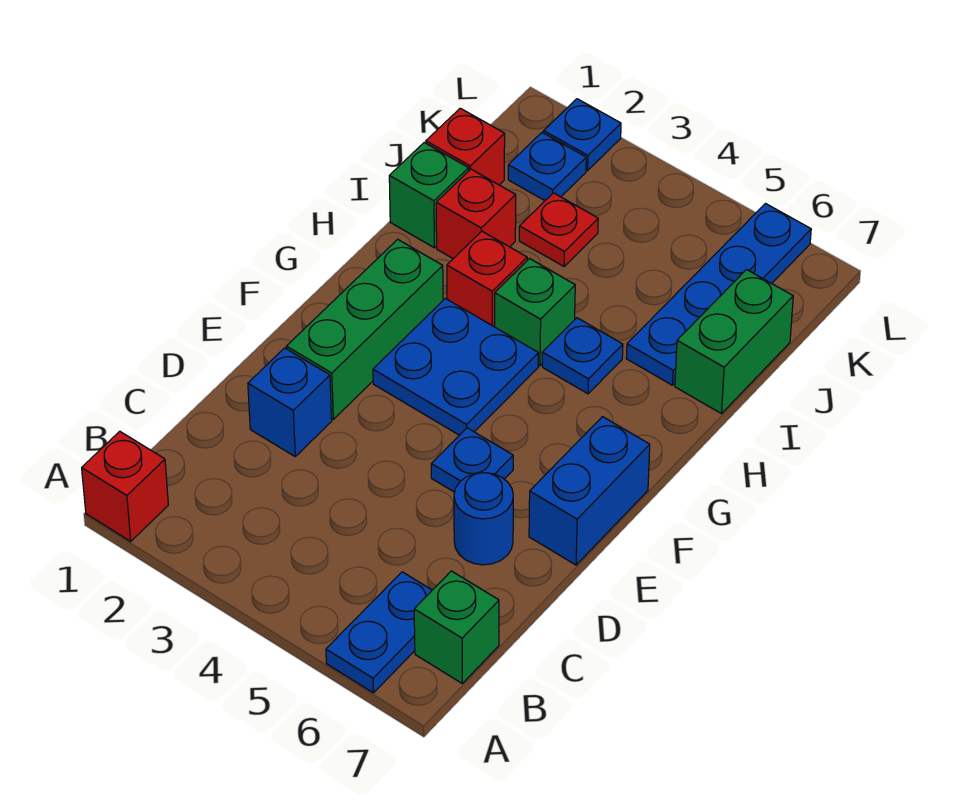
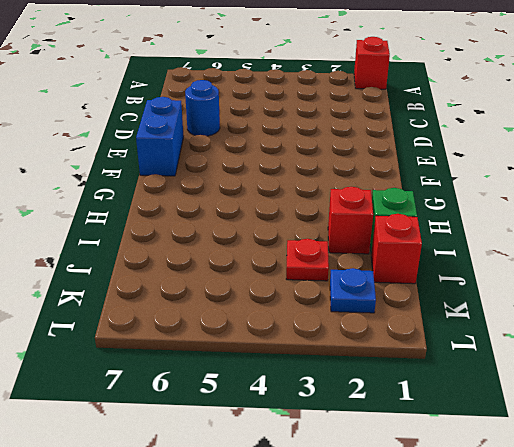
none -> blue 1x2 plate [326,572,432,693]
none -> green 1x1 brick [414,571,499,683]
none -> blue 1x1 brick [248,348,332,456]

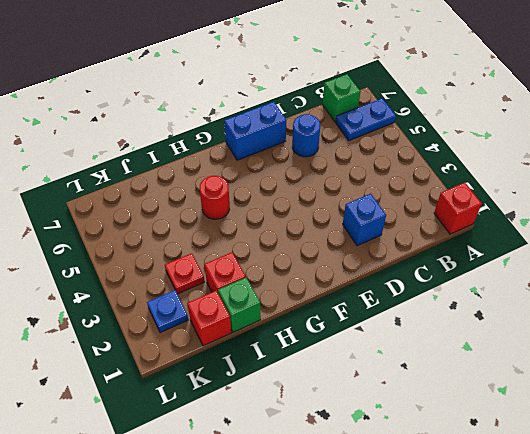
red 1x1 round brick [200,176,230,219] -> blue 1x1 plate [542,318,623,394]
none -> green 1x3 brick [286,239,443,419]
none -> blue 1x1 plate [431,428,513,492]
none -> blue 2x2 plate [373,299,538,435]

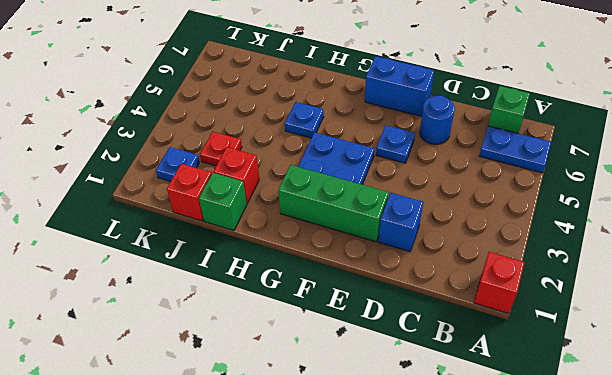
none -> red 1x1 brick [447,231,527,327]
none -> green 1x1 brick [495,259,575,366]
none -> blue 1x4 plate [626,204,811,385]

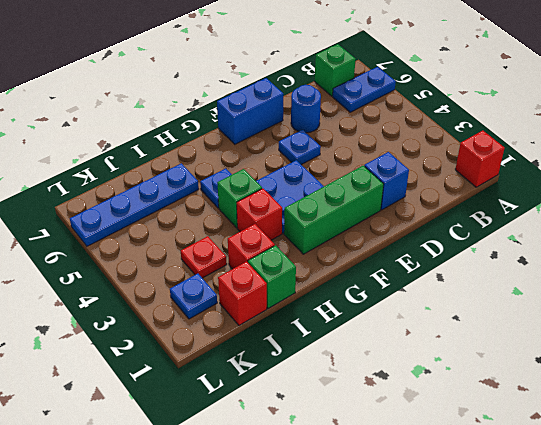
none -> green 1x2 brick [675,270,793,414]
none -> blue 1x1 plate [544,99,621,171]

